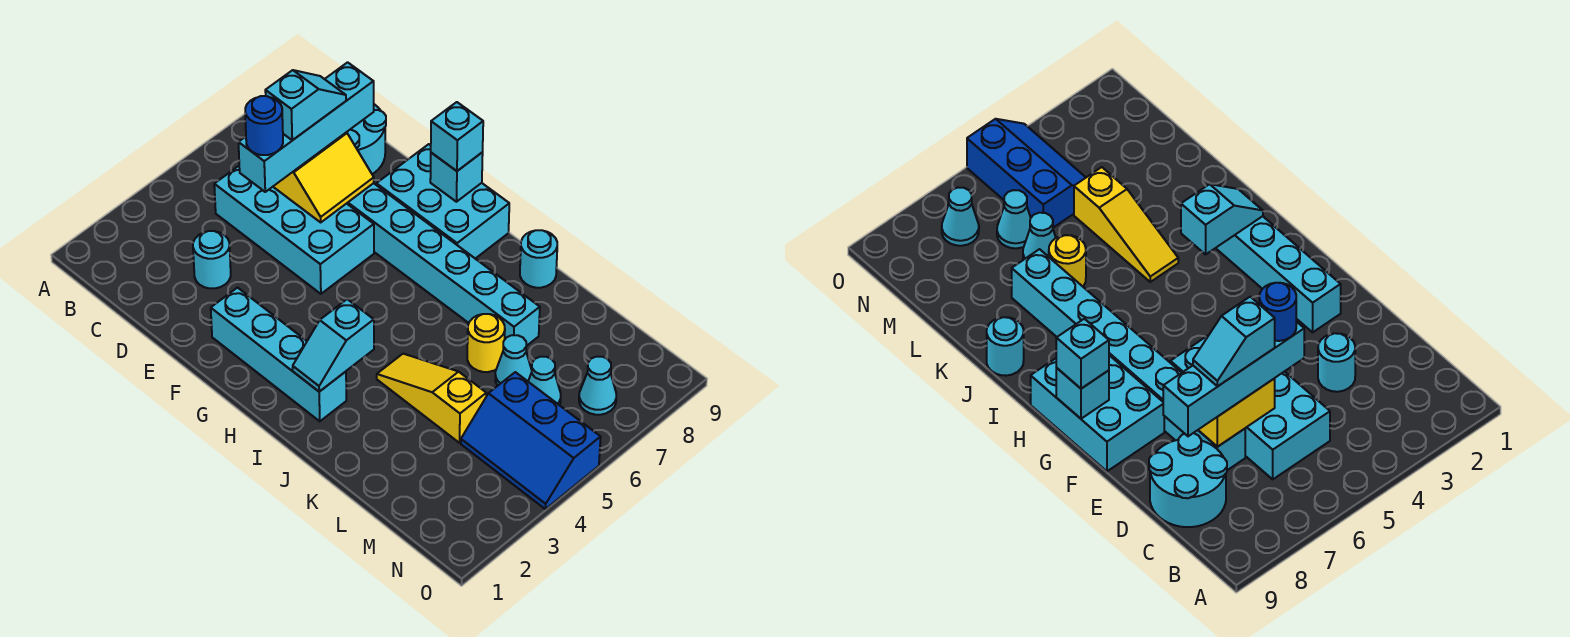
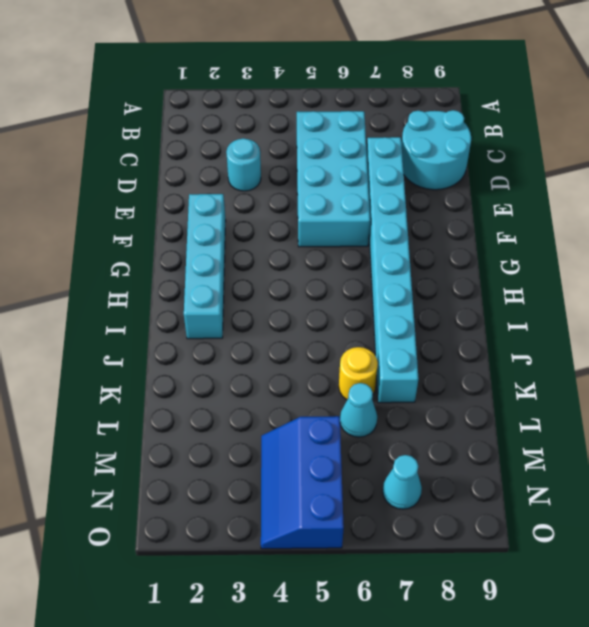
none -> cyan 2x3 brick [376,144,509,259]
none -> yellow 1x3 slope [377,354,486,443]
none -> cyan 1x1 round brick [520,230,557,288]

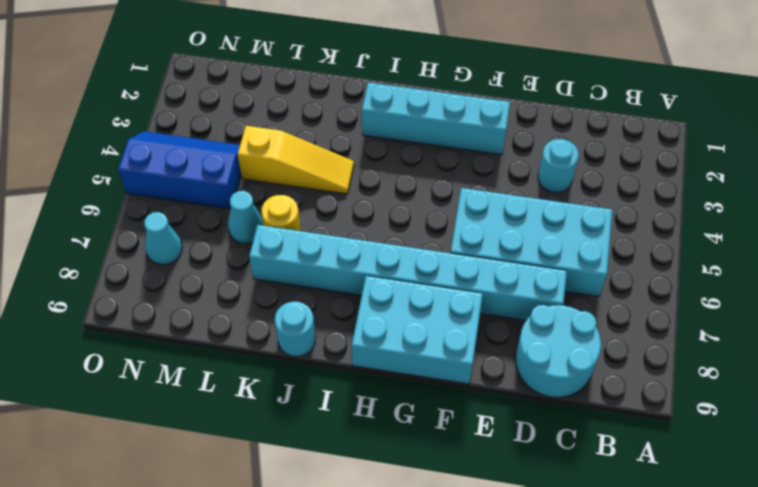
none -> cyan 1x1 cone [528,357,561,405]
none -> yellow 2x2 slope [273,132,374,222]
none -> cyan 1x1 brick [430,152,483,202]

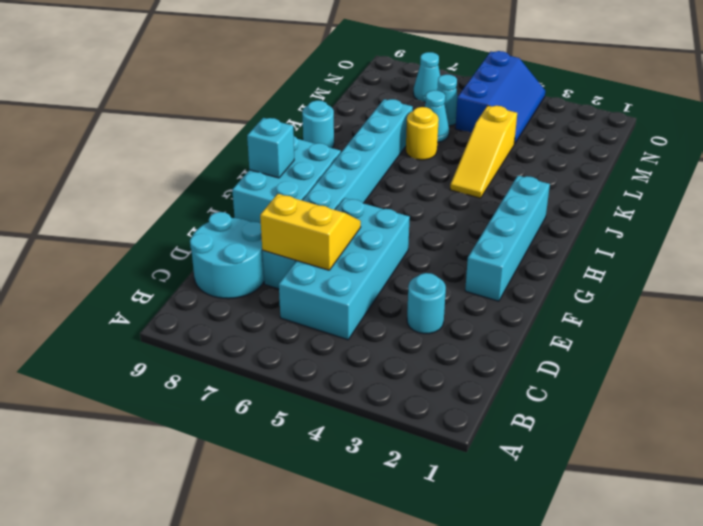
none -> cyan 1x2 slope [293,299,374,392]
none -> cyan 1x4 brick [238,62,374,192]
none -> cyan 1x1 brick [431,102,483,171]

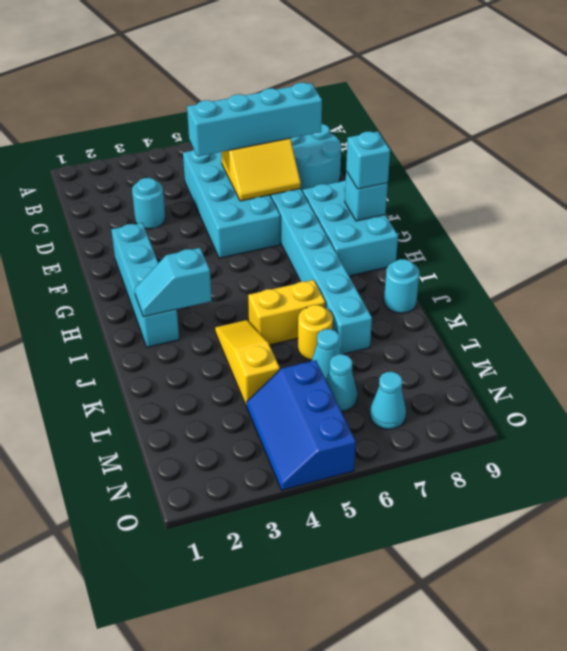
yellow 1x2 brick [248,280,325,345] -> none
none -> blue 1x1 round brick [245,96,283,155]
none -> cyan 1x2 slope [265,70,346,140]

